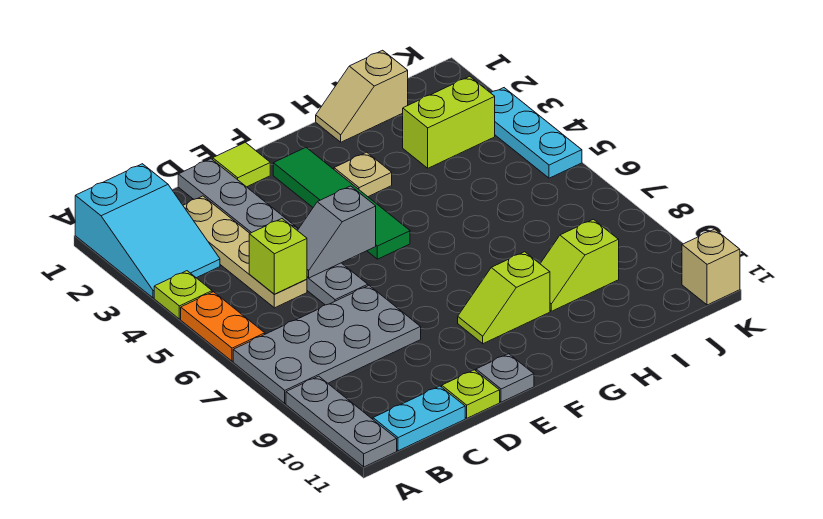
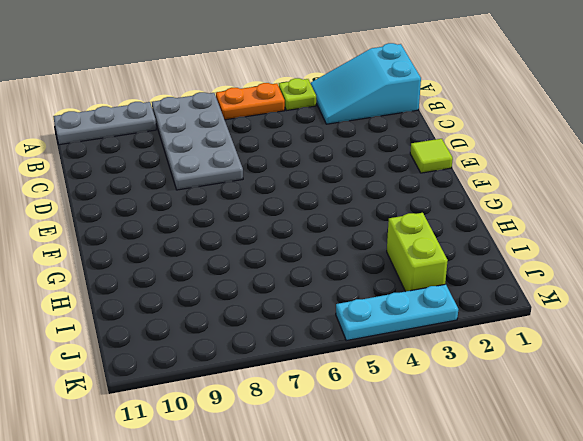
none -> cyan 1x2 plate [373,386,465,451]
none -> tan 1x4 plate [183,196,307,308]
none -> grey 1x6 plate [178,159,368,305]

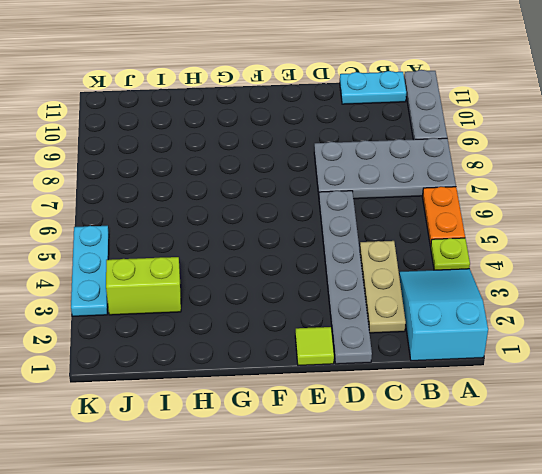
tan 1x3 plate [360,241,406,333] -> tan 1x4 plate [183,196,307,308]
none -> lime 1x1 plate [442,370,500,418]
none -> grey 1x1 plate [476,354,534,402]
none -> green 1x4 tile [273,148,410,259]

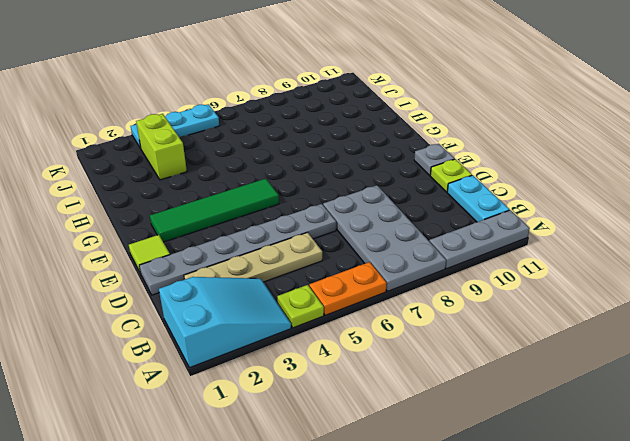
none -> lime 1x2 slope [458,252,550,344]
none -> tan 1x1 plate [334,152,392,197]
none -> tan 1x2 slope [316,50,408,142]

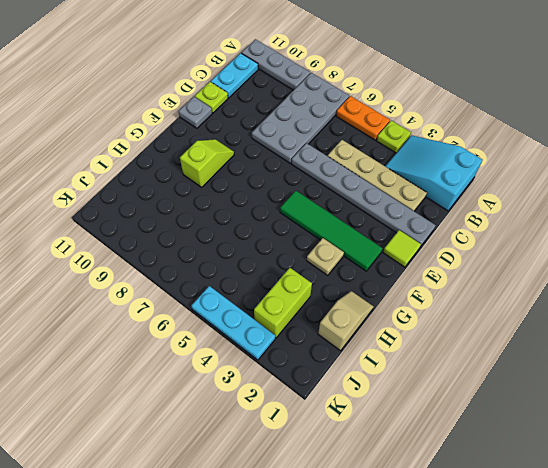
none -> lime 1x2 slope [540,219,619,311]
none -> tan 1x1 brick [682,229,740,305]
none -> lime 1x1 brick [249,219,307,294]

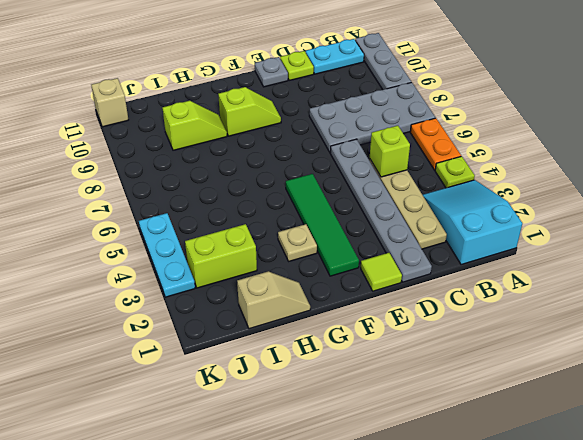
none -> grey 1x2 slope [298,186,376,278]

